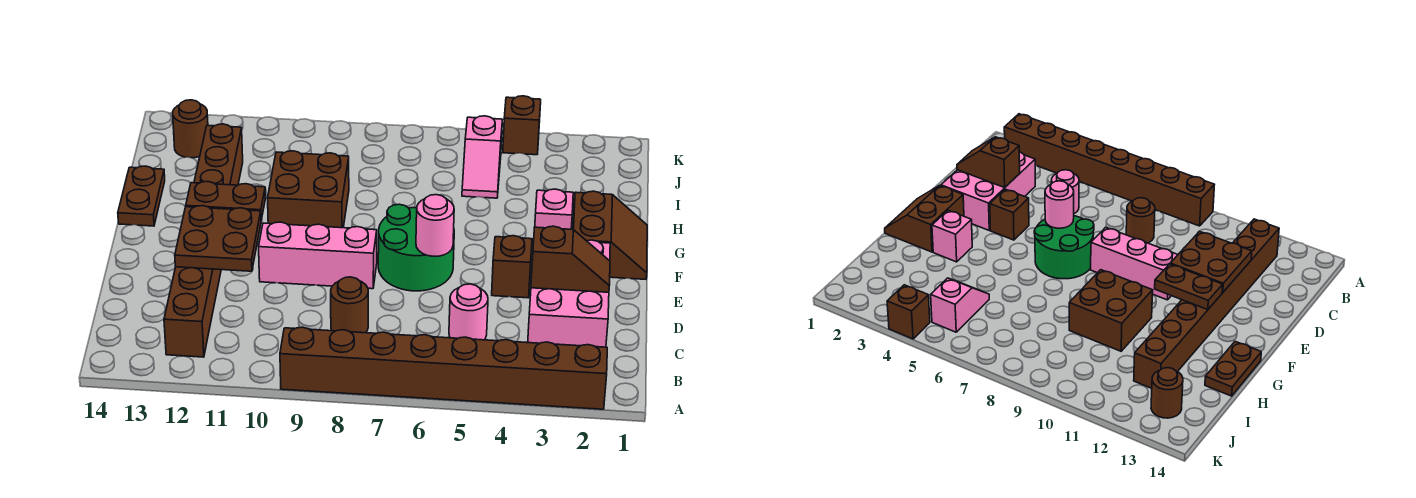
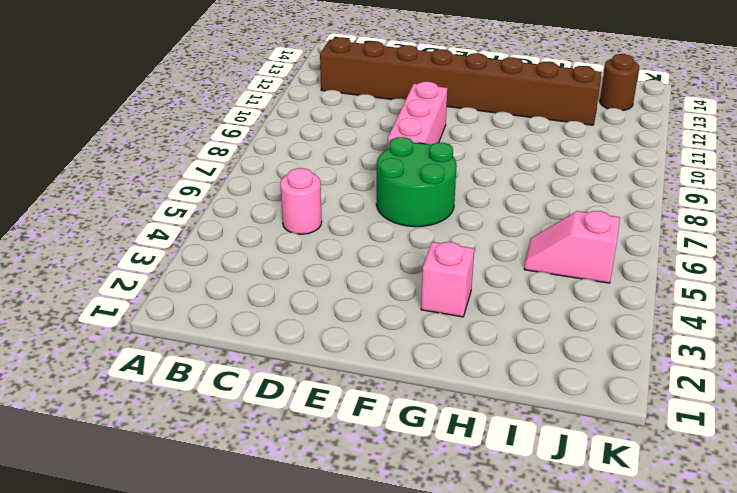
none -> brown 1x8 brick [280,327,607,409]
none -> pink 2x3 brick [528,240,610,347]
none -> brown 1x1 round brick [331,277,368,333]

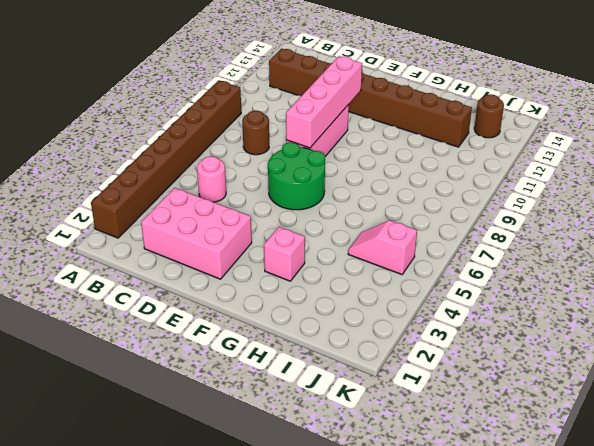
pink 1x4 brick [286,56,362,148] -> brown 2x2 plate [175,206,261,271]
none -> brown 1x1 brick [492,236,532,298]
none -> brown 2x2 slope [573,191,647,279]
none -> brown 2x2 brick [268,151,349,228]

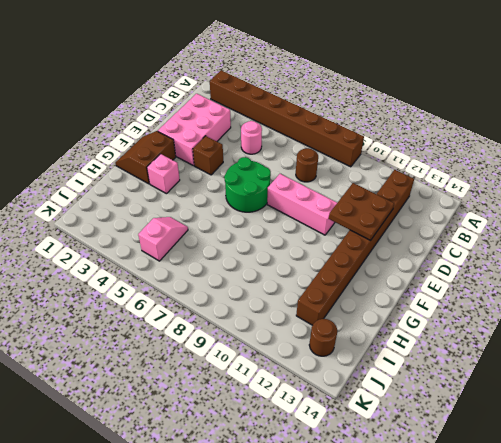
none -> brown 2x2 brick [268,151,349,228]
none -> brown 1x2 plate [118,166,165,226]
none -> brown 1x1 brick [503,96,541,155]

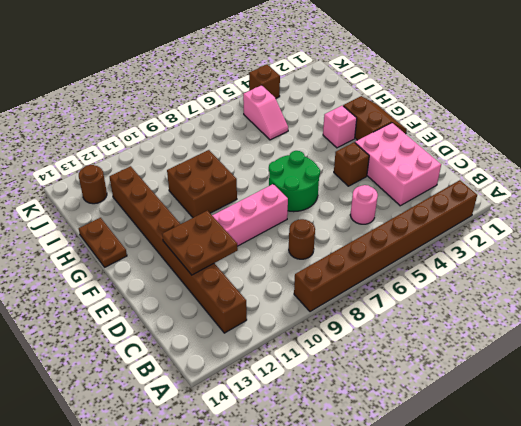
none -> brown 1x2 slope [531,226,610,292]
none -> pink 1x1 round brick [416,195,454,256]
none -> brown 1x2 plate [186,181,266,220]

